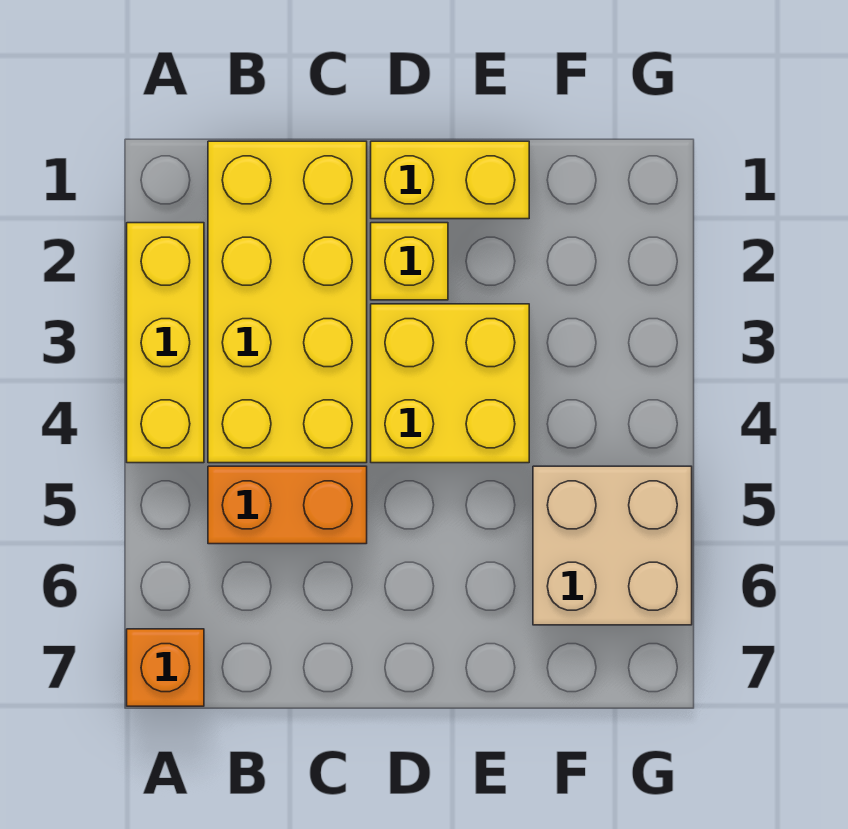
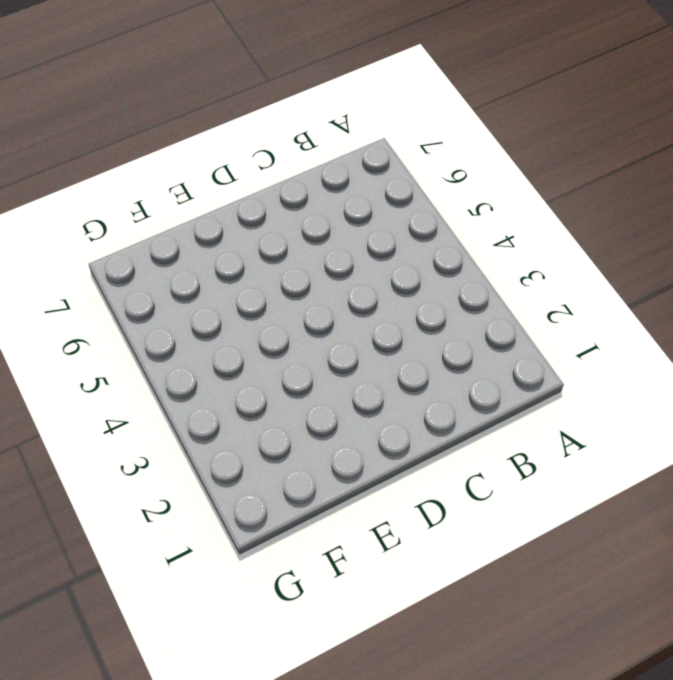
none -> yellow 1x3 brick [127,223,204,463]
none -> orange 1x1 brick [127,629,204,706]

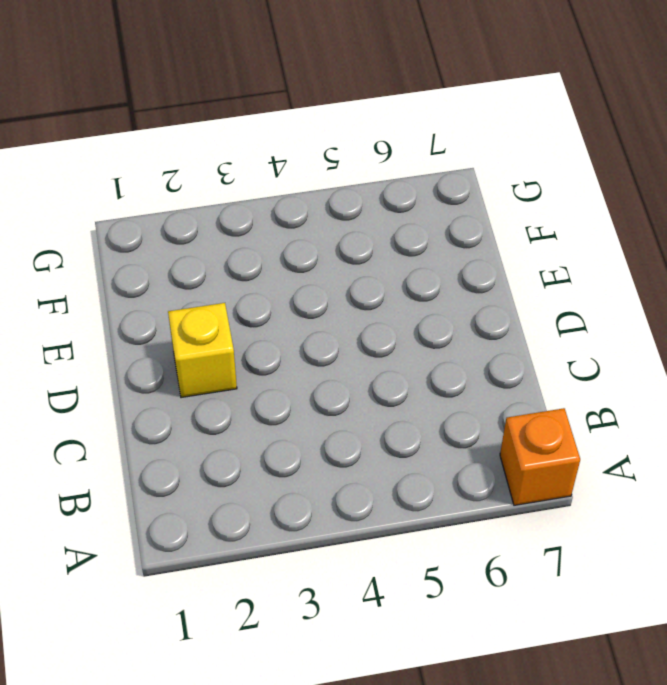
none -> yellow 1x3 brick [127,223,204,463]
none -> yellow 2x4 brick [208,141,367,463]

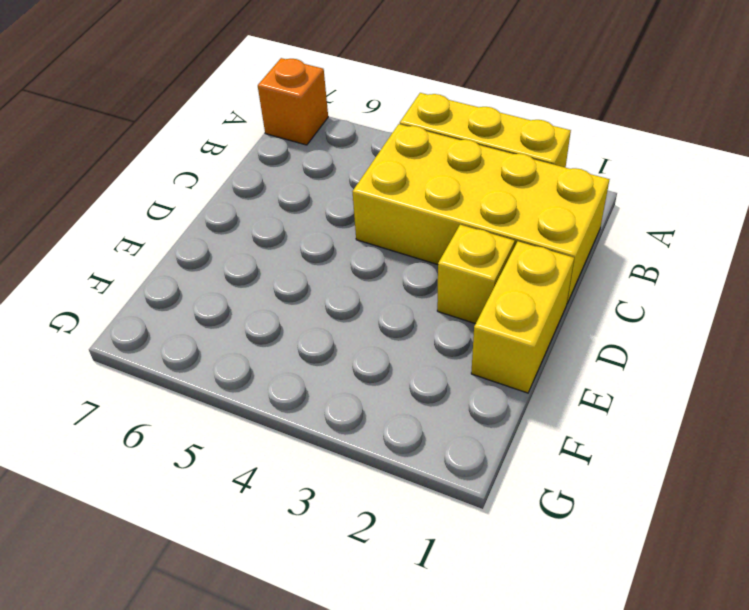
none -> orange 1x2 brick [208,466,367,544]
none -> yellow 2x2 brick [371,304,529,463]

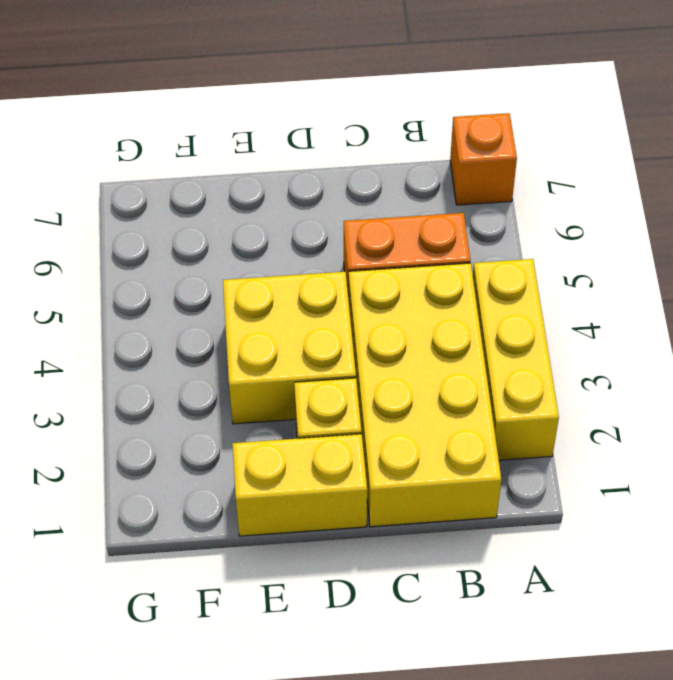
none -> tan 2x2 brick [533,466,692,625]

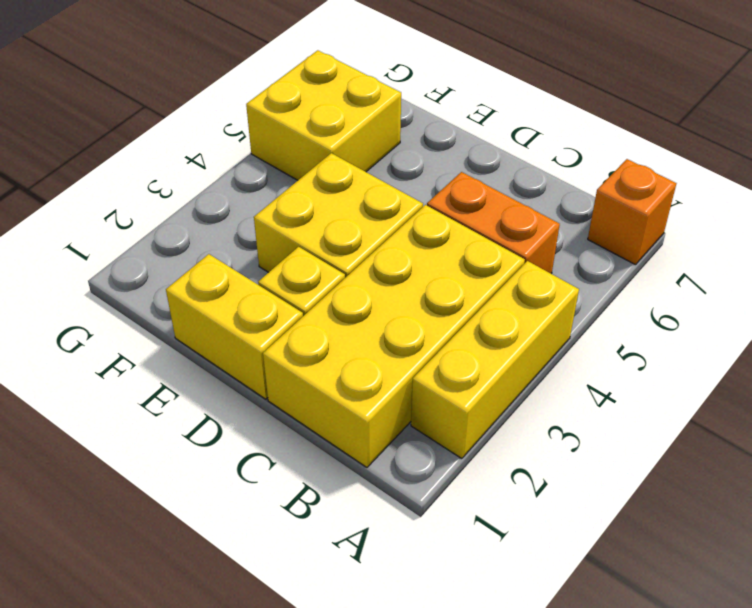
yellow 2x2 brick [246,50,401,180] -> tan 2x2 brick [533,466,692,625]

